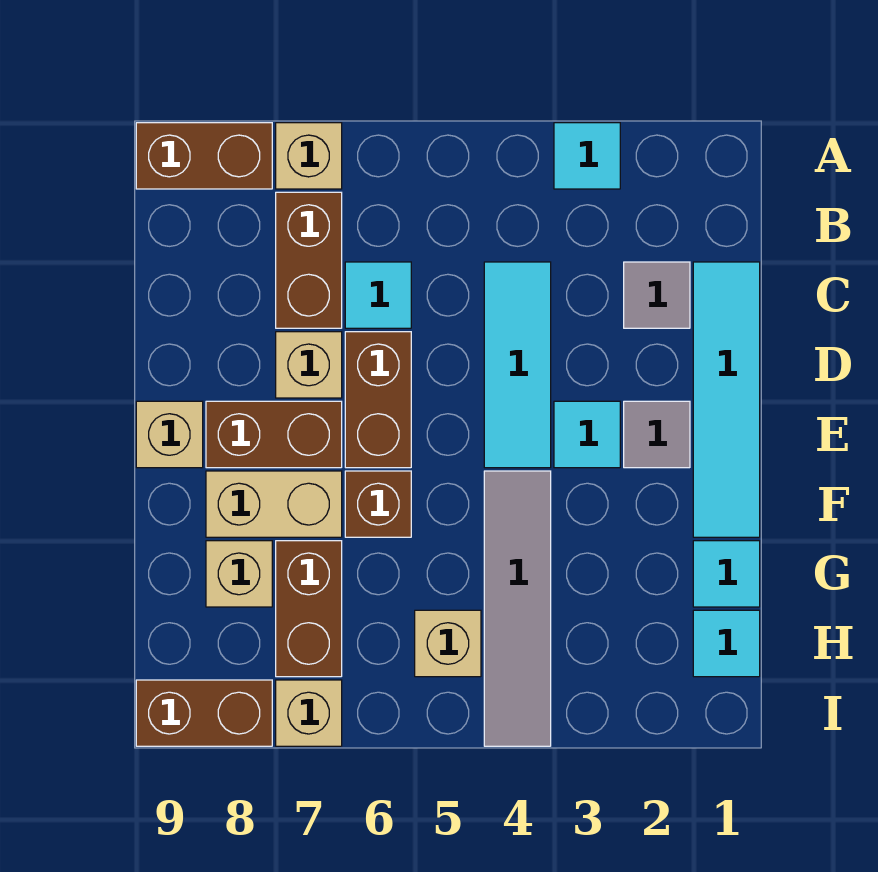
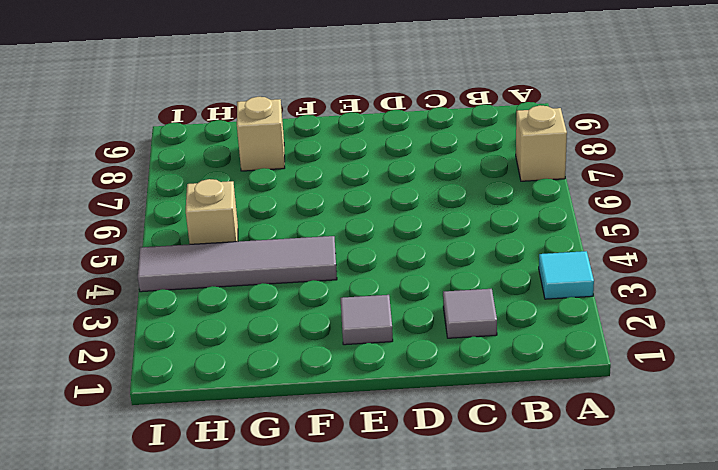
none -> brown 1x2 brick [136,123,272,189]
none -> brown 1x2 brick [276,192,342,328]
none -> cyan 1x4 tile [693,262,760,537]

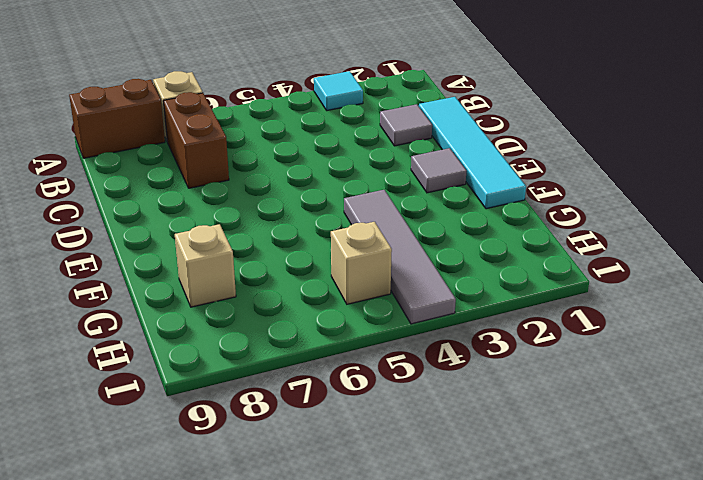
none -> cyan 1x3 tile [484,262,551,468]
none -> cyan 1x1 tile [345,262,411,328]
none -> brown 1x2 brick [345,332,411,468]

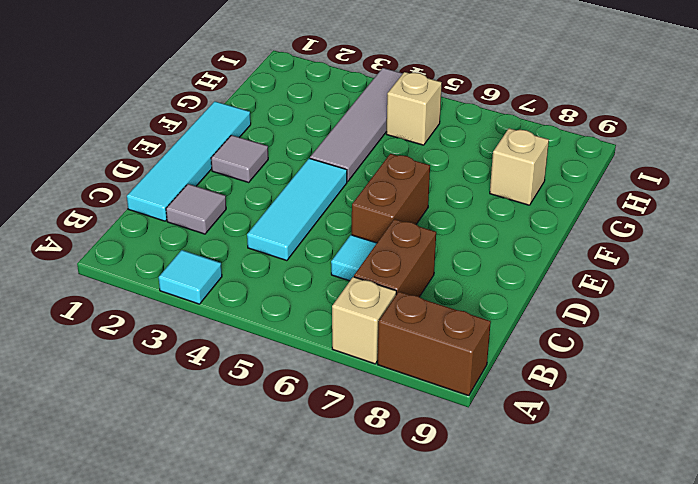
none -> tan 1x1 brick [276,332,342,398]
none -> cyan 1x1 tile [554,401,620,468]
none -> brown 1x2 brick [206,401,342,468]

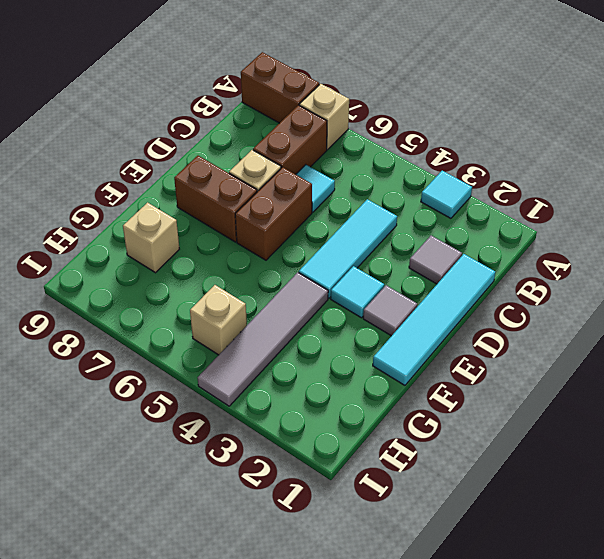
none -> tan 1x1 brick [136,401,203,468]
none -> brown 1x1 brick [345,471,411,537]
none -> tan 1x2 brick [206,471,342,537]

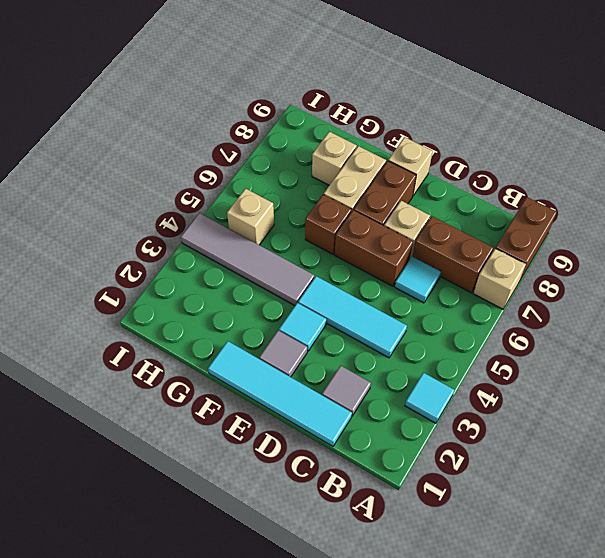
none -> cyan 1x1 tile [693,541,760,607]
none -> brown 1x2 brick [276,541,342,677]
none -> cyan 1x1 tile [693,610,760,677]

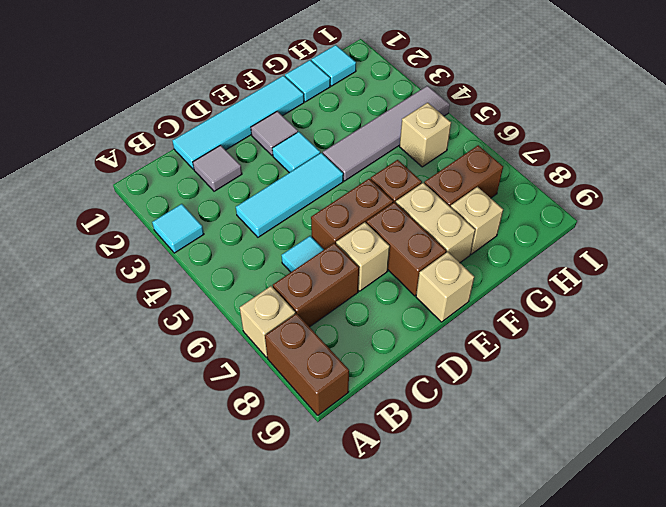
none -> tan 1x1 brick [276,680,342,746]
none -> brown 1x2 brick [136,680,272,746]

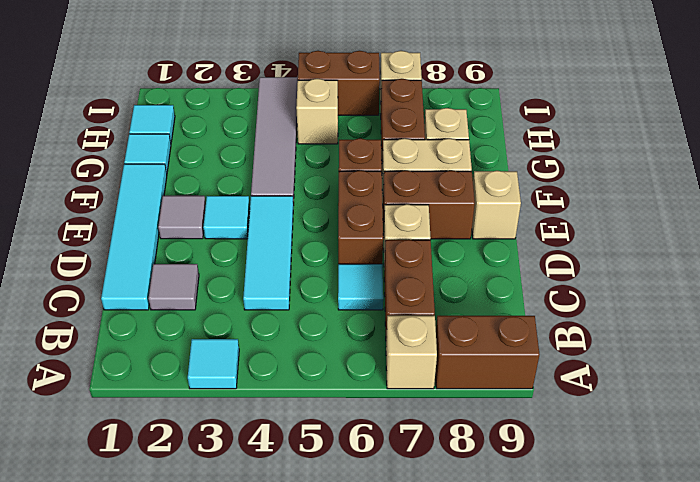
brown 1x2 brick [298,51,380,115] -> brown 1x2 brick moved to [136,680,272,746]

